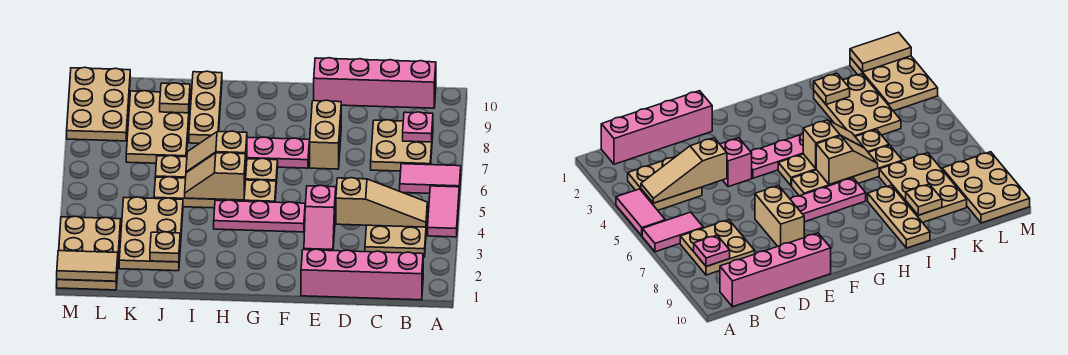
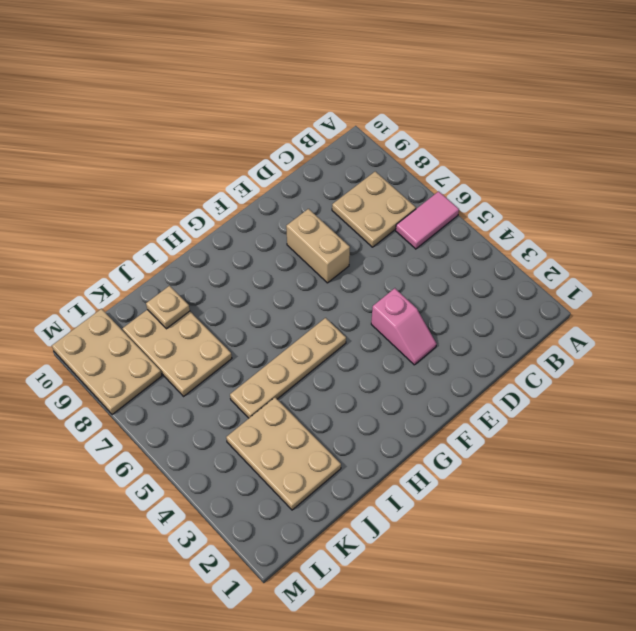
none -> pink 1x2 tile [428,186,459,237]
none -> pink 1x4 brick [301,249,423,300]
none -> tan 2x2 plate [365,221,427,257]

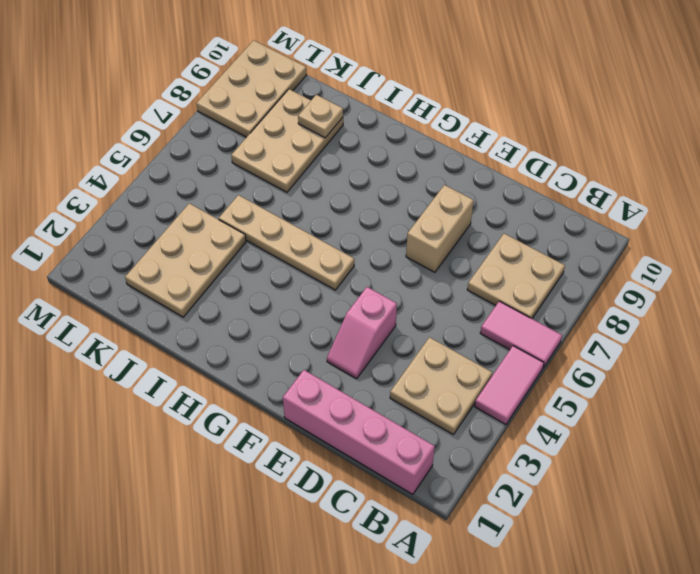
none -> pink 1x4 brick [314,58,436,108]
none -> pink 1x3 plate [214,200,305,232]
none -> pink 1x3 plate [247,137,309,168]

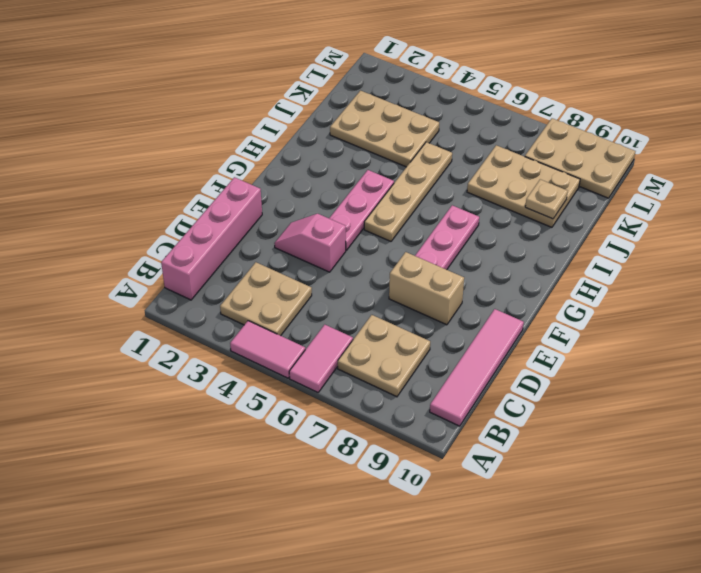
pink 1x4 tile [430,309,524,426] -> pink 1x4 brick [314,58,436,108]
none -> tan 1x4 plate [155,155,278,183]
none -> tan 1x3 plate [189,71,222,143]
none -> tan 2x3 plate [57,216,121,290]

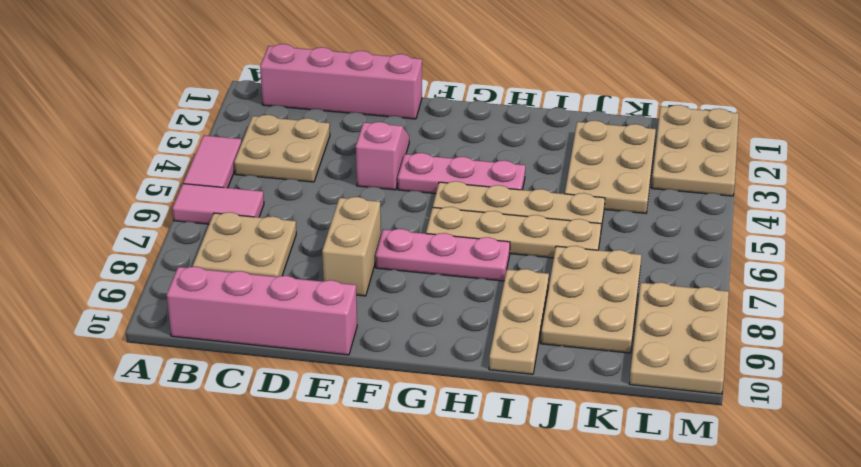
none -> tan 1x3 slope [336,178,427,227]
none -> pink 1x1 plate [403,112,433,142]
none -> tan 1x2 slope [185,152,246,200]

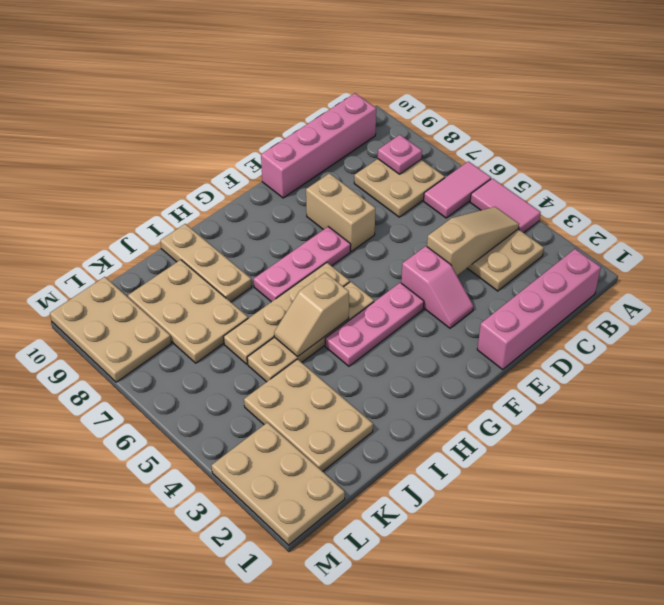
none -> tan 1x2 slope [186,131,247,173]
none -> tan 1x1 plate [150,232,180,262]
none -> tan 1x1 plate [160,83,190,113]

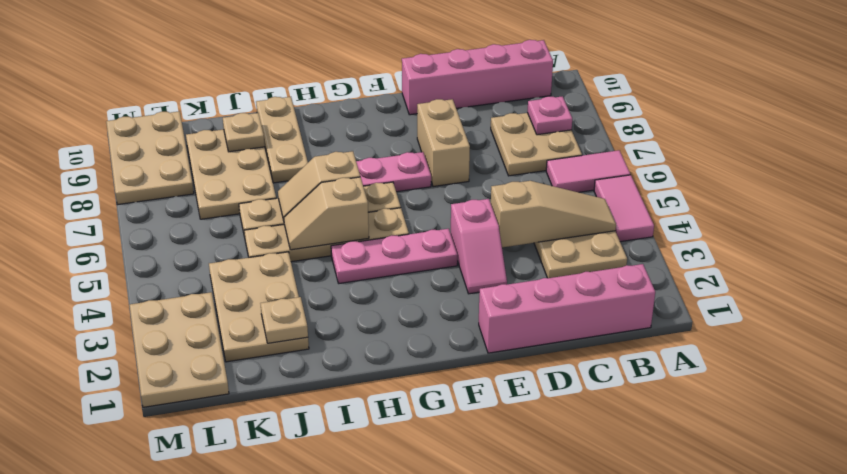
none -> tan 1x2 tile [57,251,118,281]

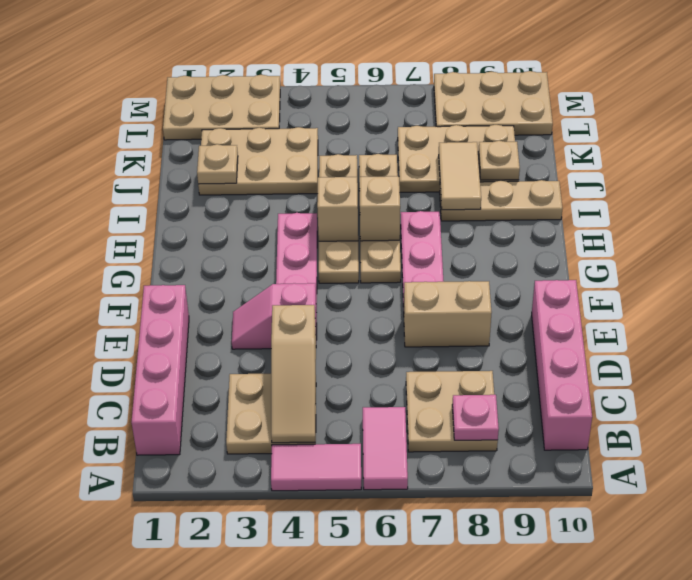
tan 1x2 tile [439,142,481,210] -> tan 1x2 tile moved to [57,251,118,281]

